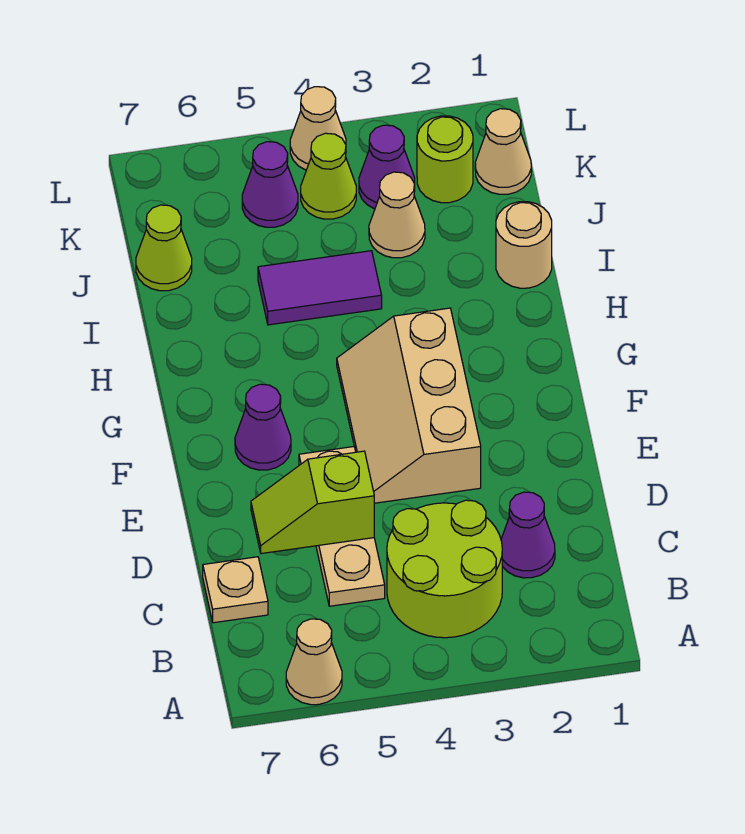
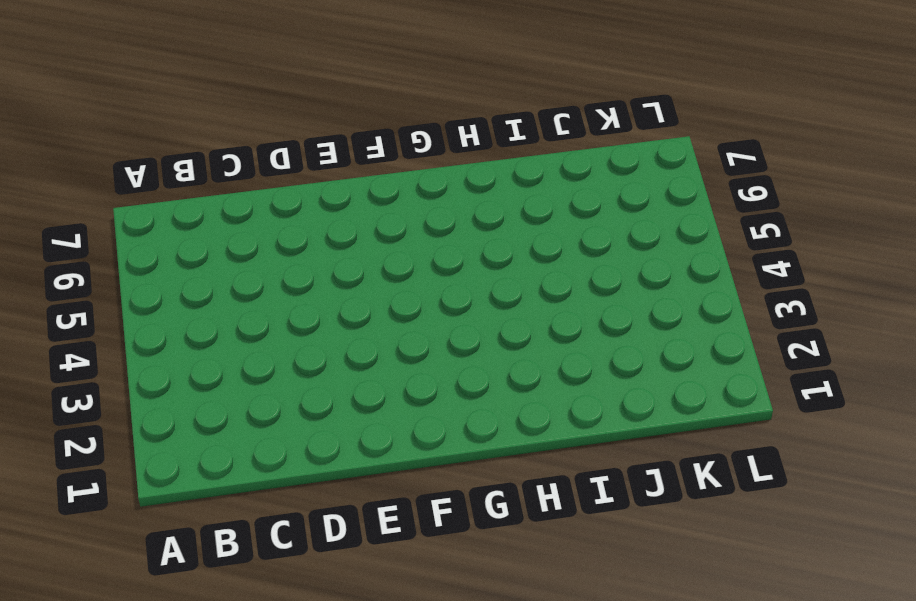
none -> tan 1x1 cone [286,619,342,705]
none -> lime 2x2 round brick [387,500,502,638]
none -> purple 1x1 cone [501,492,555,578]

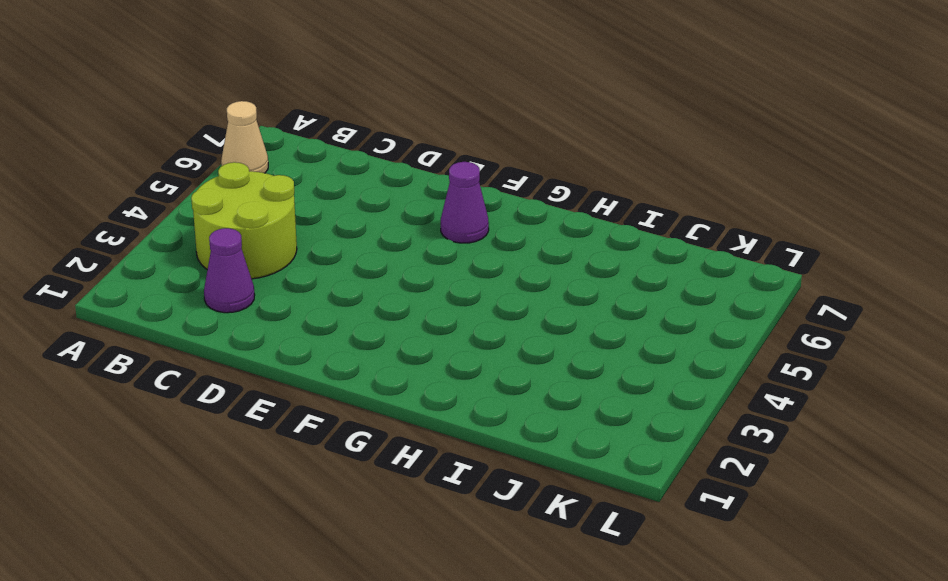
none -> tan 1x3 plate [299,447,385,606]
none -> tan 1x1 plate [203,557,268,623]
none -> tan 2x3 slope [337,308,481,503]

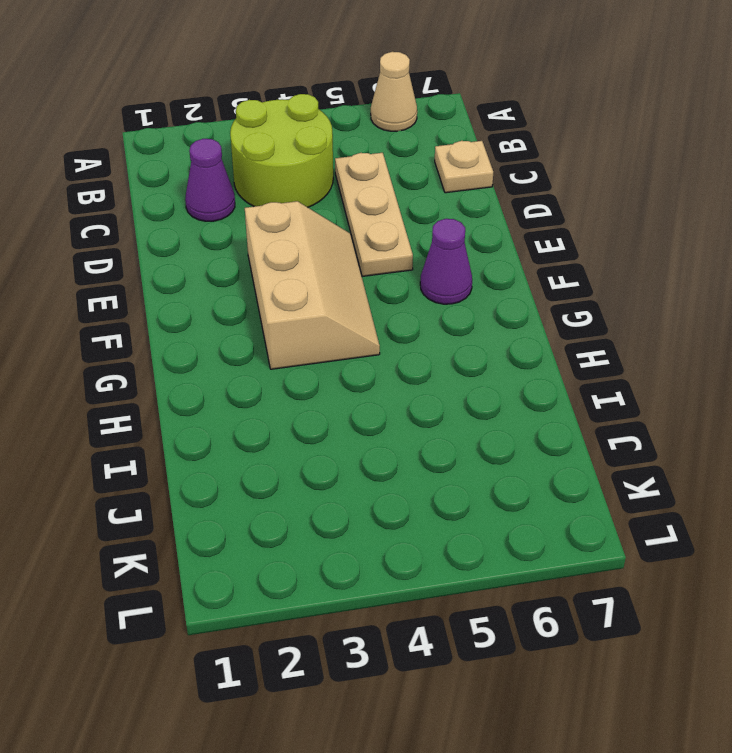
none -> tan 1x1 round brick [496,202,552,288]
none -> purple 1x2 tile [258,251,382,325]
none -> tan 1x1 cone [369,172,425,258]

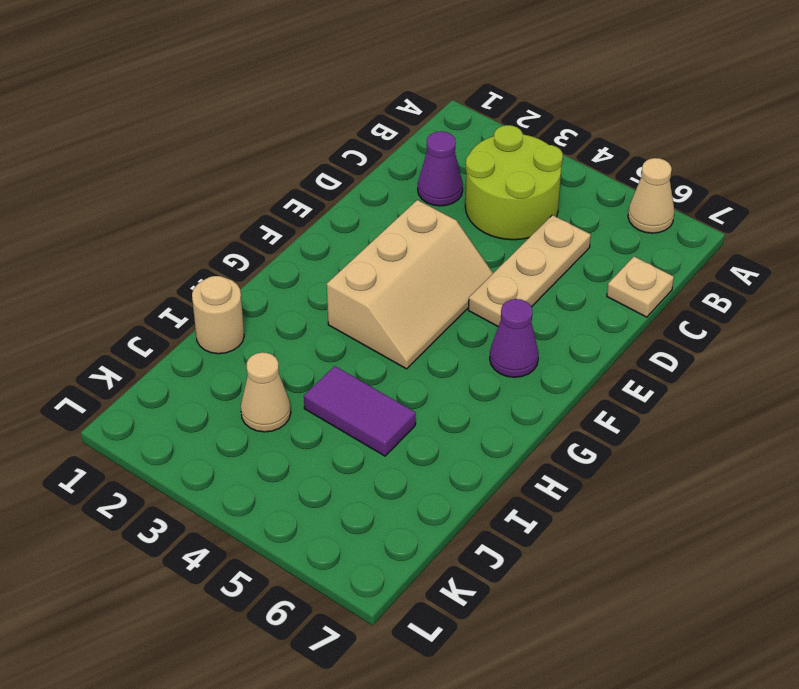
none -> lime 1x1 cone [136,205,192,291]
none -> tan 1x1 cone [475,109,531,194]
none -> lime 1x1 round brick [417,116,473,203]

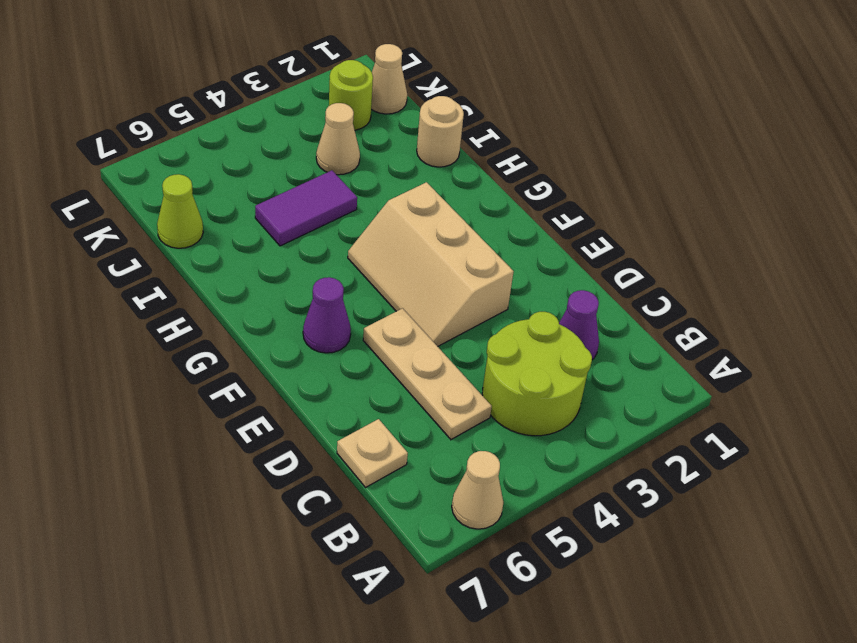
none -> purple 1x1 cone [359,125,415,209]
none -> lime 1x1 cone [301,133,356,219]
none -> purple 1x1 cone [242,142,298,227]

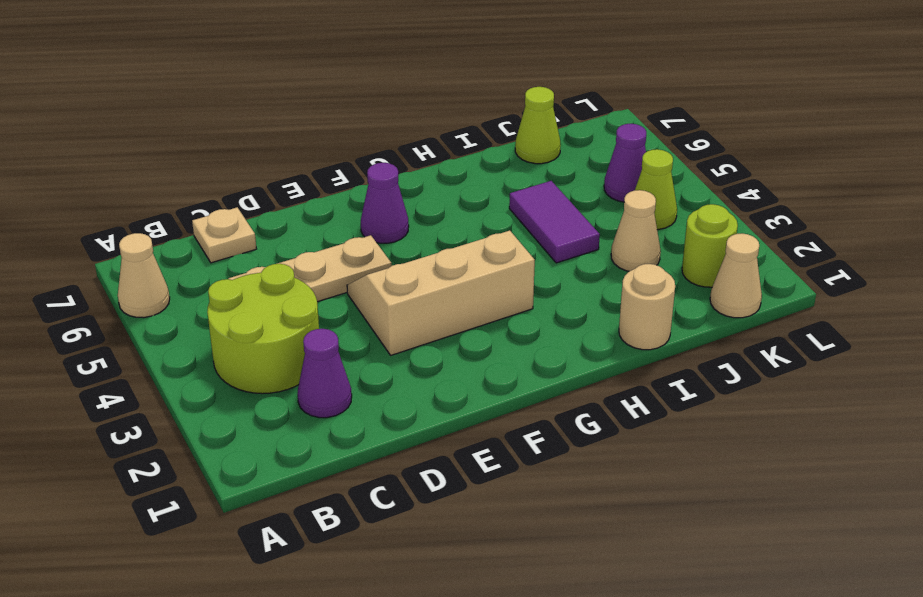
none -> purple 1x1 cone [359,125,415,209]
none -> tan 1x1 cone [290,87,346,170]
none -> lime 1x2 slope [251,451,374,554]

